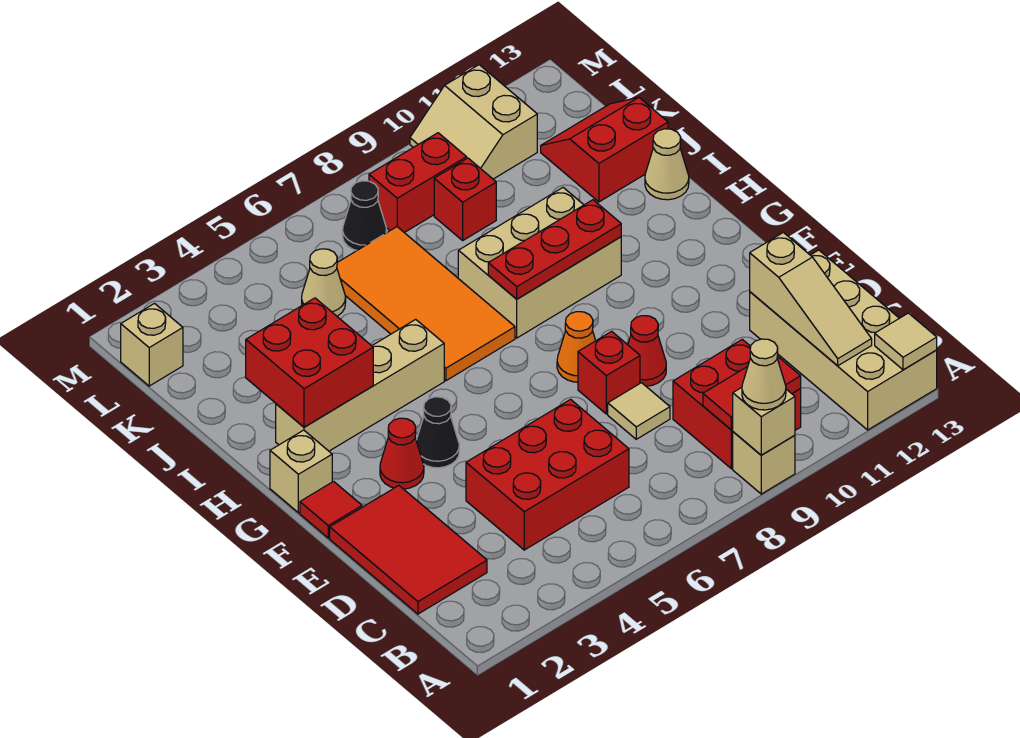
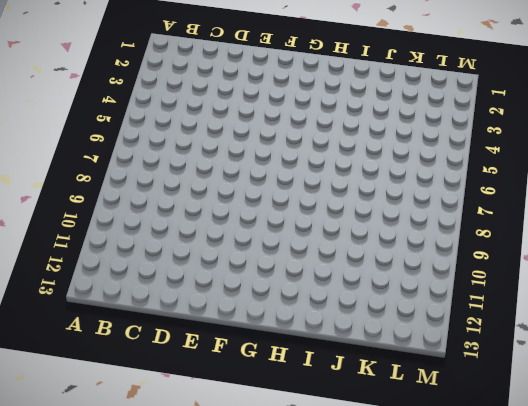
none -> tan 1x1 brick [733,432,795,494]
none -> tan 2x4 brick [750,250,937,430]
none -> red 2x2 brick [673,339,801,469]
none -> red 2x3 tile [330,486,487,614]

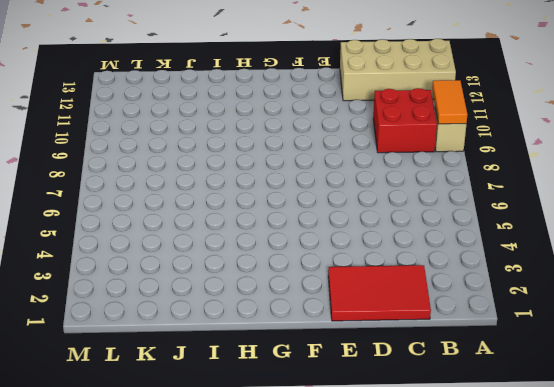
orange 1x2 tile [432,80,467,124] -> tan 1x1 brick [732,388,795,455]
none -> red 2x3 brick [466,399,629,550]
none -> tan 1x1 tile [608,383,670,439]
none -> red 1x1 brick [578,331,640,414]
none -> red 1x1 cone [628,316,666,386]

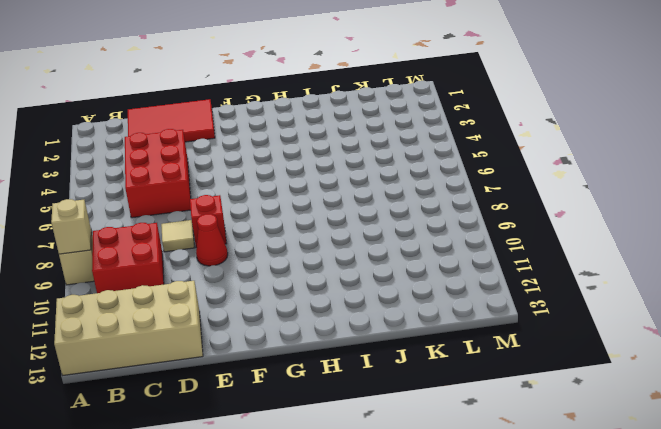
none -> red 1x1 tile [300,481,362,538]
none -> red 1x1 cone [380,418,424,489]
none -> black 1x1 cone [416,397,459,468]
none -> orange 1x1 cone [557,312,596,382]

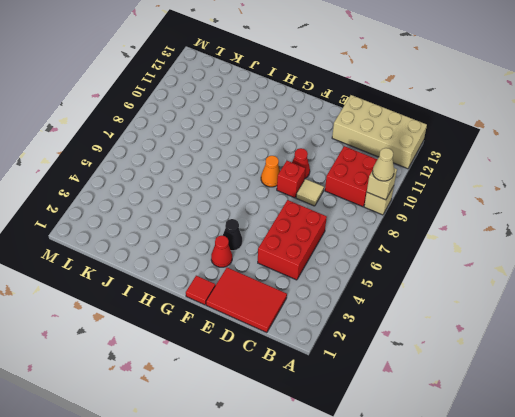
none -> tan 1x1 brick [270,430,332,513]
none -> tan 1x4 brick [276,319,444,451]
none -> orange 2x4 tile [337,227,515,381]
none -> tan 2x3 brick [458,188,621,338]

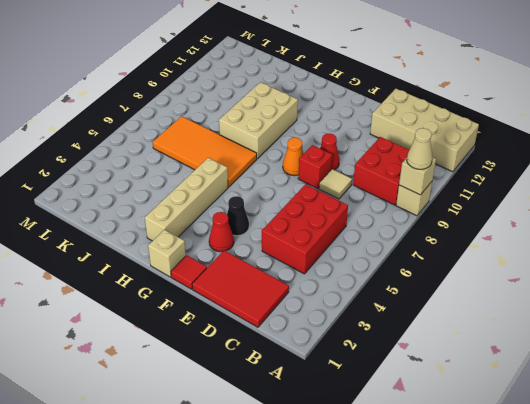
none -> tan 1x1 cone [645,129,689,200]
none -> red 2x2 slope [541,97,668,202]
none -> tan 1x1 cone [302,249,346,316]
none -> red 1x1 brick [434,158,496,240]

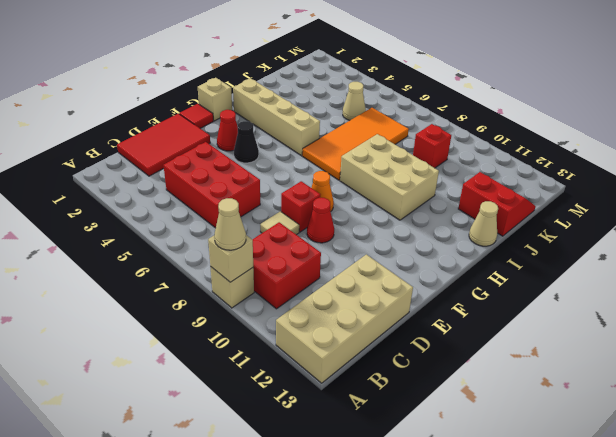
none -> tan 1x1 brick [121,304,183,386]
none -> black 1x1 cone [343,181,387,250]
none -> red 1x2 brick [369,133,467,233]
none -> tan 2x2 slope [410,65,537,179]

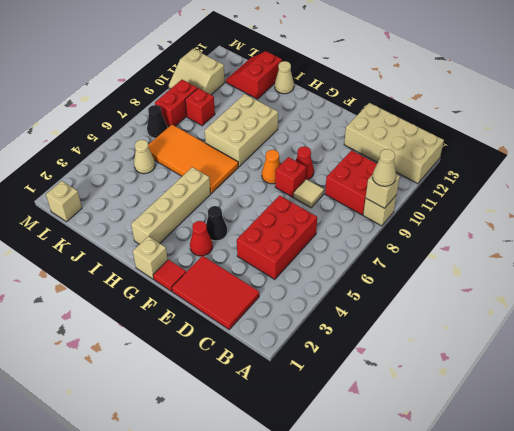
none -> tan 1x1 tile [875,313,937,370]
none -> red 1x2 tile [703,356,801,430]
none -> tan 1x3 slope [750,232,872,366]
none -> red 2x2 brick [246,298,373,427]

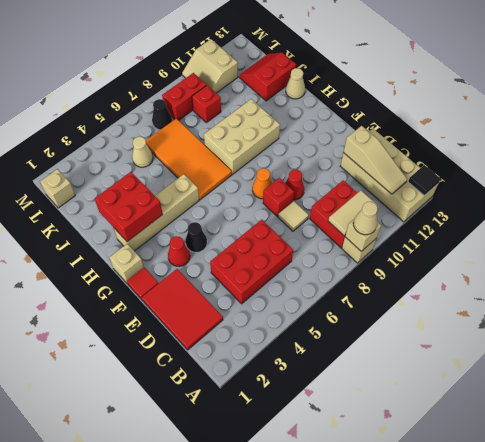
black 1x1 tile [408,165,441,195] -> tan 1x1 tile [875,313,937,370]
tan 1x2 tile [328,190,377,236] -> red 1x2 tile [703,356,801,430]
none -> red 1x3 plate [488,200,621,299]

